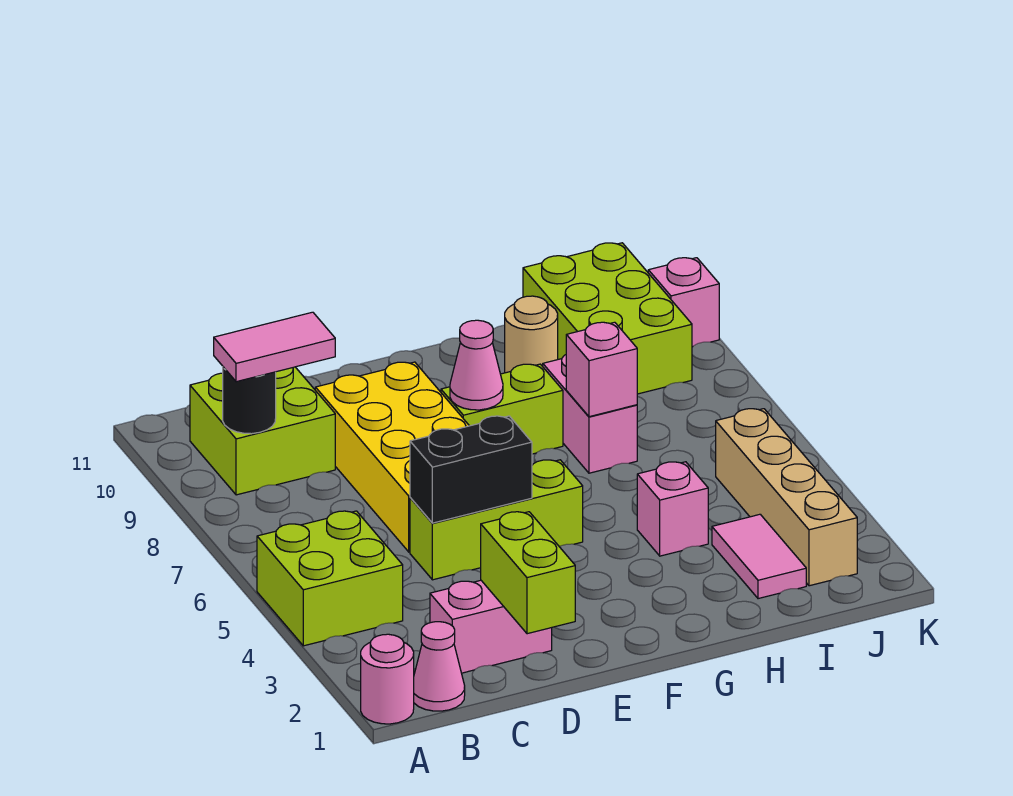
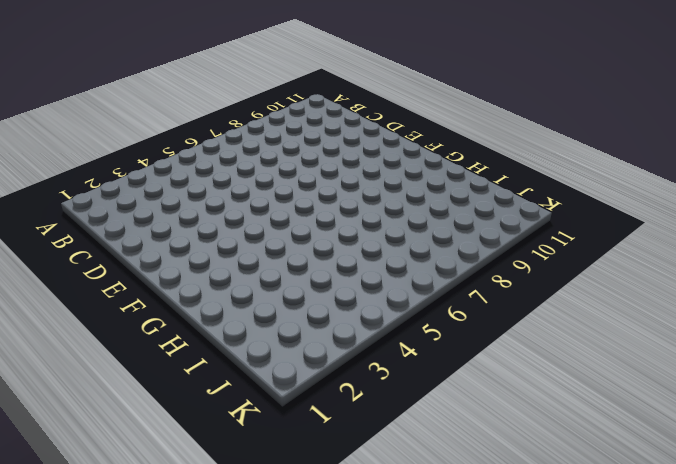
none -> pink 1x1 round brick [361,634,414,724]
none -> lime 2x2 brick [257,511,403,646]
none -> pink 1x1 cone [414,622,465,711]

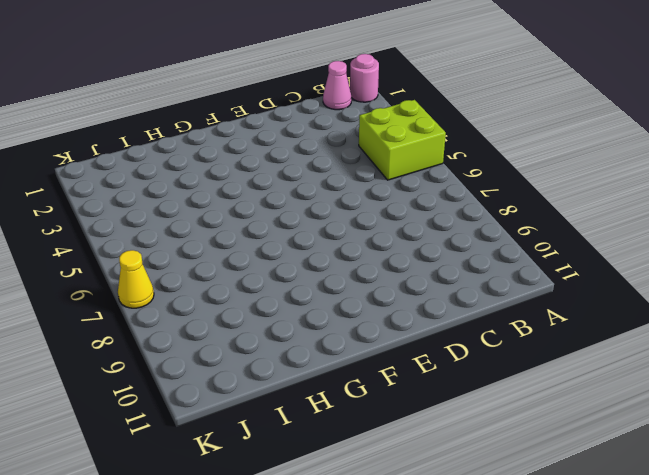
yellow 1x1 cone [118,250,154,308] -> none
none -> lime 2x2 brick [190,367,335,495]
none -> pink 1x2 brick [430,580,552,673]
none -> lime 1x3 brick [410,460,583,580]

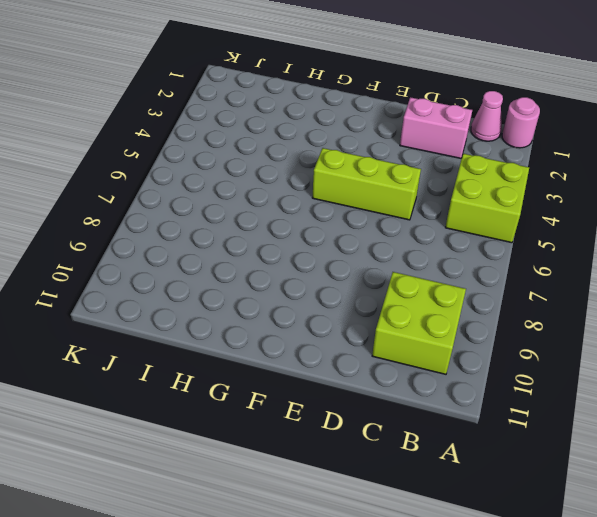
none -> yellow 2x4 brick [315,362,469,552]
none -> lime 1x2 brick [441,364,563,454]
none -> pink 1x1 brick [637,462,708,556]

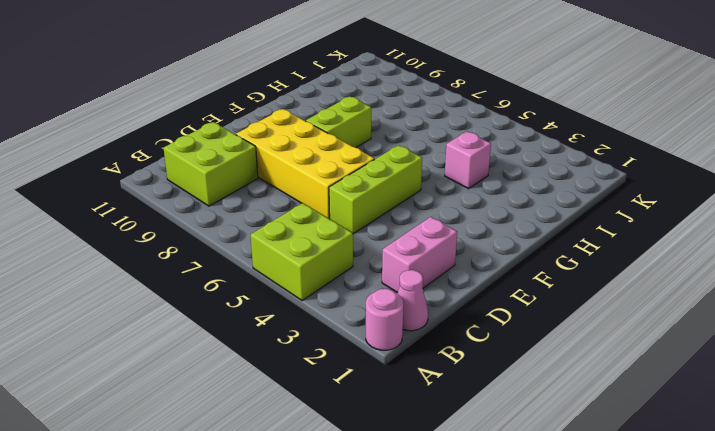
none -> pink 1x2 brick [543,355,637,473]
none -> tan 1x1 round brick [505,296,558,373]
none -> pink 1x2 tile [712,514,806,599]

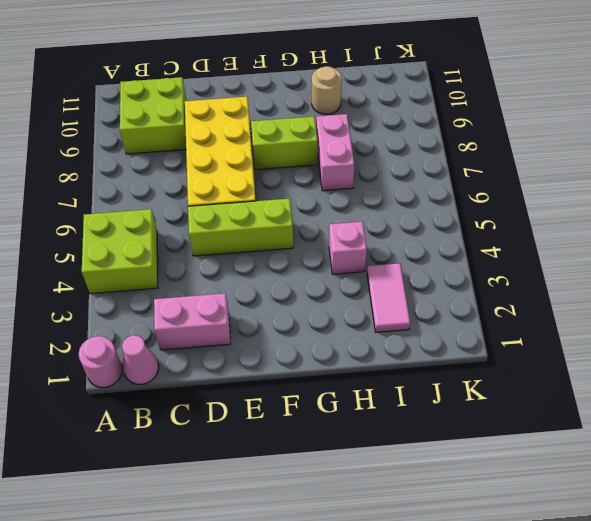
none -> lime 2x3 brick [523,243,692,394]
none -> tan 1x4 brick [716,409,857,586]
none -> pink 1x1 brick [648,258,719,347]

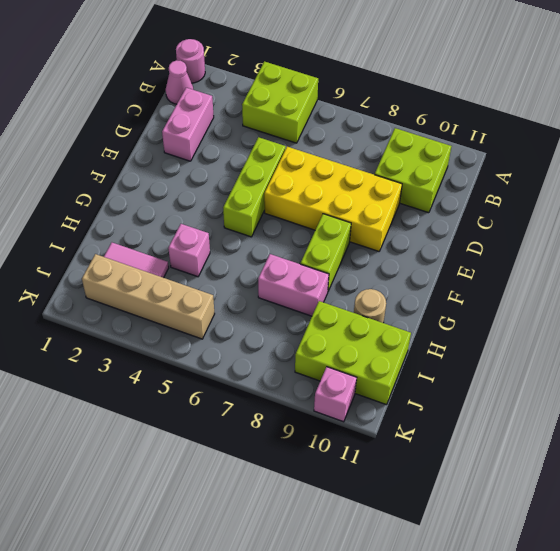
none -> black 1x1 round brick [223,367,276,434]
none -> lime 1x2 brick [481,512,575,634]
none -> black 1x2 brick [410,416,532,523]

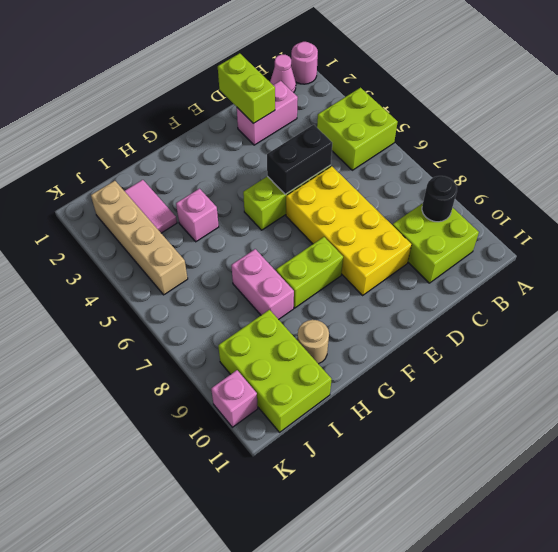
none -> pink 1x1 cone [450,320,503,410]
none -> pink 1x1 brick [566,322,637,417]
none -> pink 1x2 tile [214,312,335,382]

